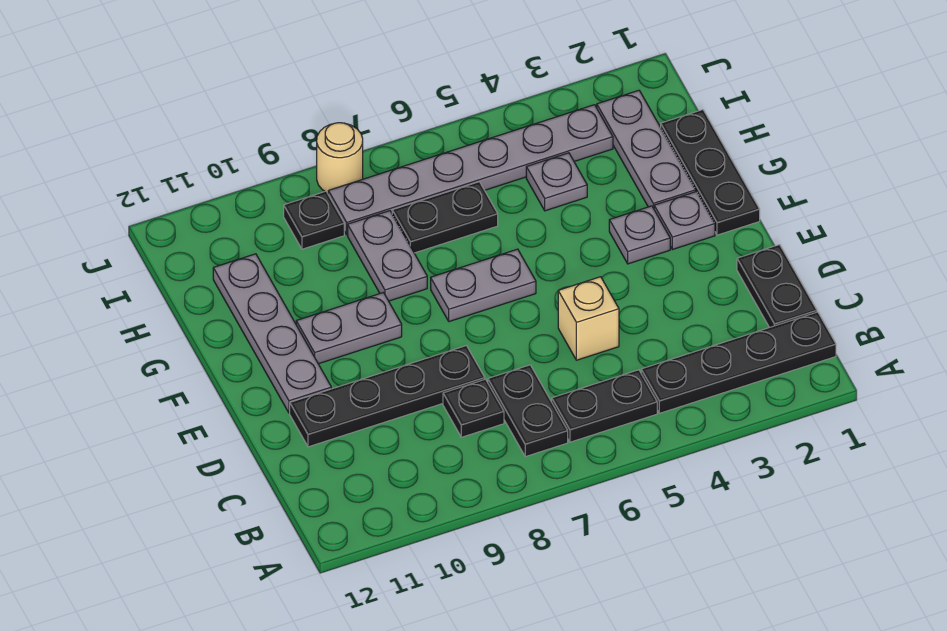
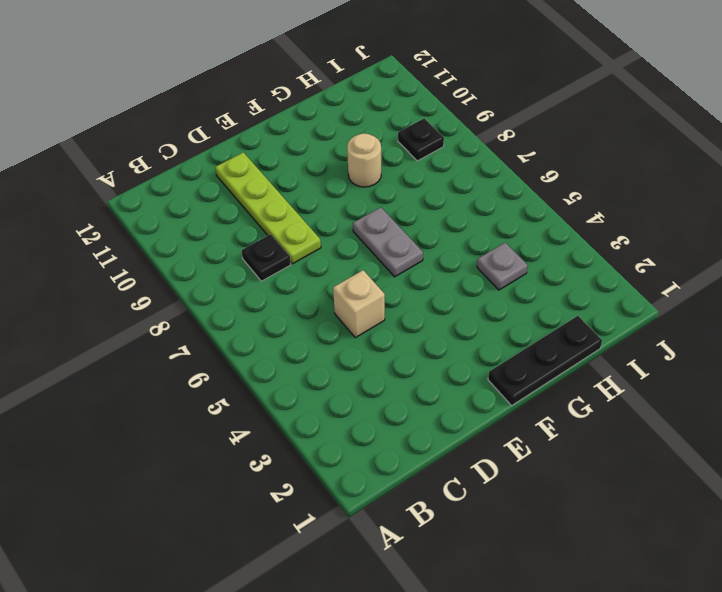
lime 1x4 plate [215,152,321,264] -> black 1x4 plate [290,346,485,447]
tan 1x1 round brick [347,133,381,187] -> tan 1x1 round brick moved to [317,123,363,193]
none -> black 1x4 plate [641,312,836,413]
none -> black 1x2 plate [552,370,657,442]
none -> black 1x2 plate [488,365,568,457]

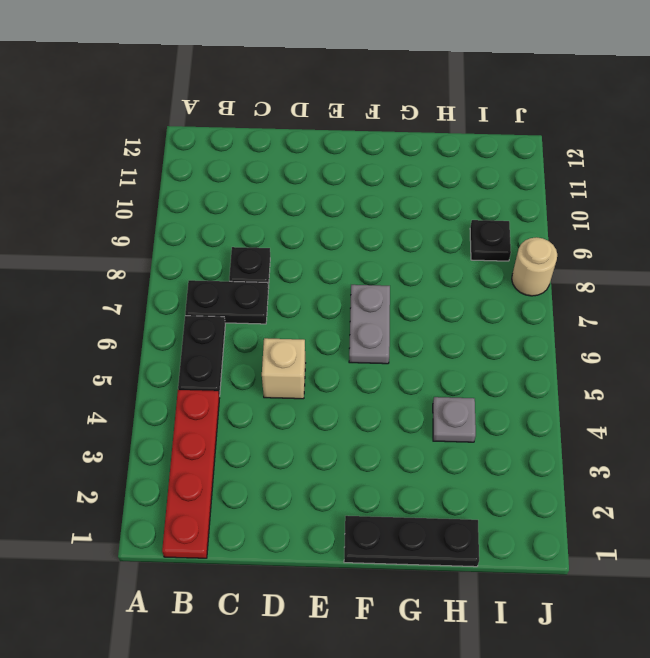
red 1x4 plate [162,390,220,558] -> black 1x4 plate [641,312,836,413]
none -> black 1x2 plate [737,245,817,327]
none -> black 1x4 plate [290,346,485,447]
none -> grey 1x4 plate [213,254,331,413]

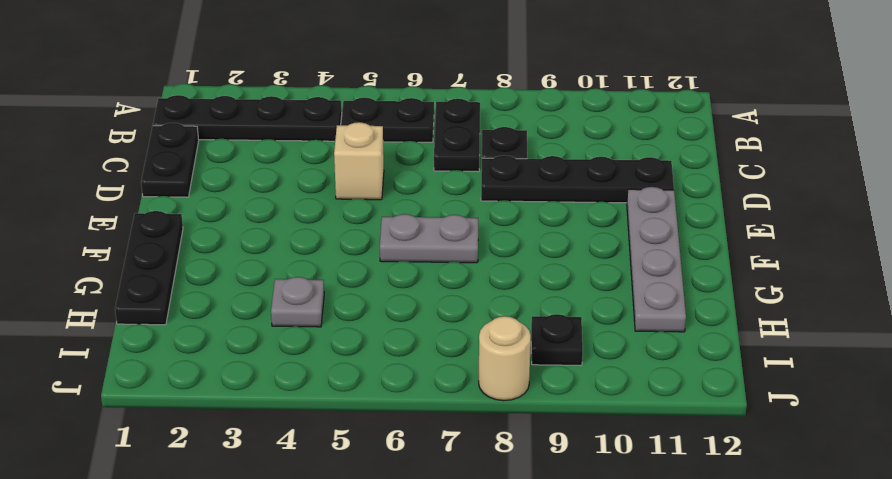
none -> grey 1x1 plate [654,192,715,250]
none -> grey 1x1 plate [609,206,670,264]
none -> grey 1x2 plate [296,293,402,364]

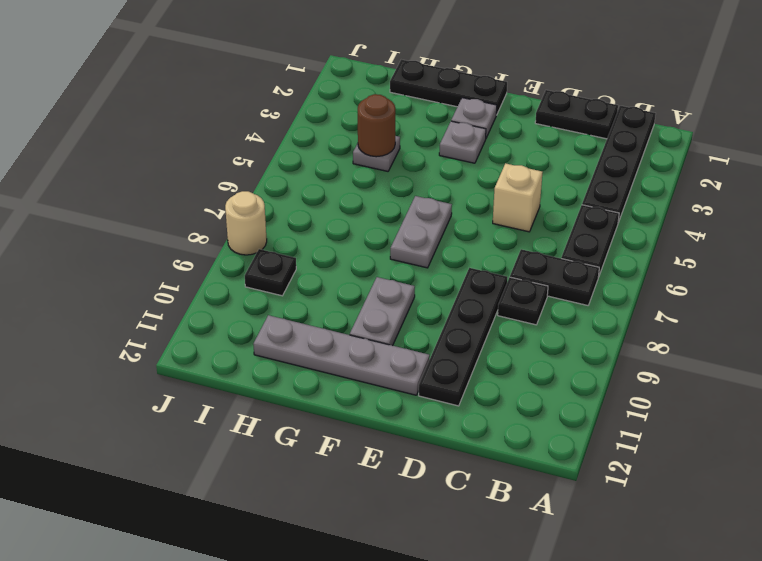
brown 1x1 round brick [358,94,395,157] -> none
none -> grey 1x3 plate [597,90,696,208]
none -> grey 1x2 plate [348,211,427,301]
none -> black 1x2 plate [392,182,498,253]

